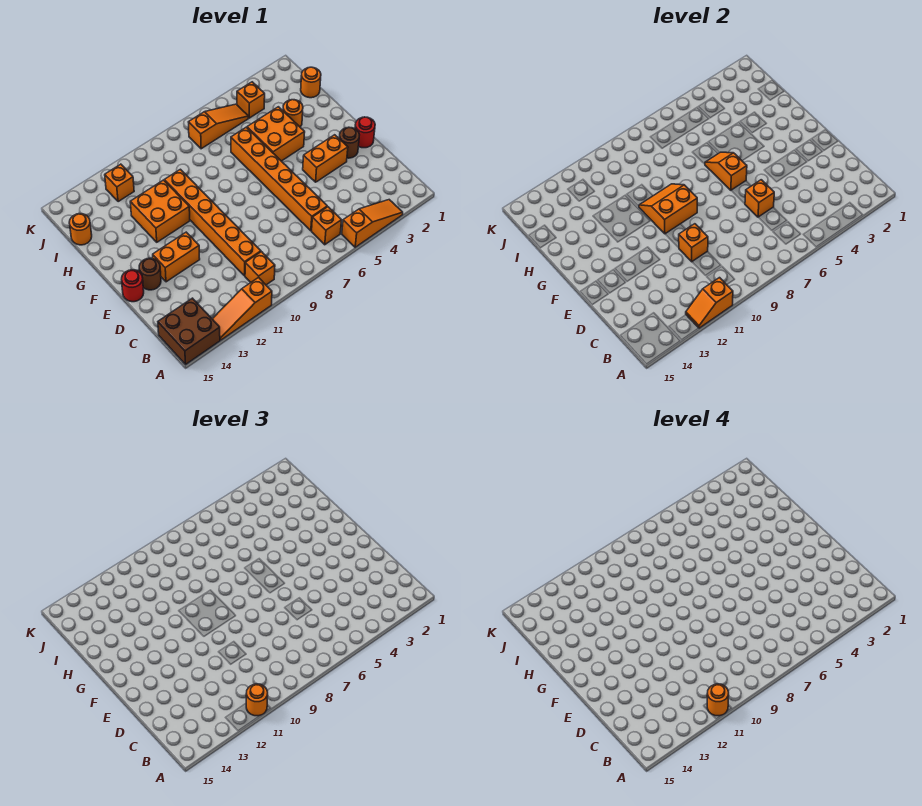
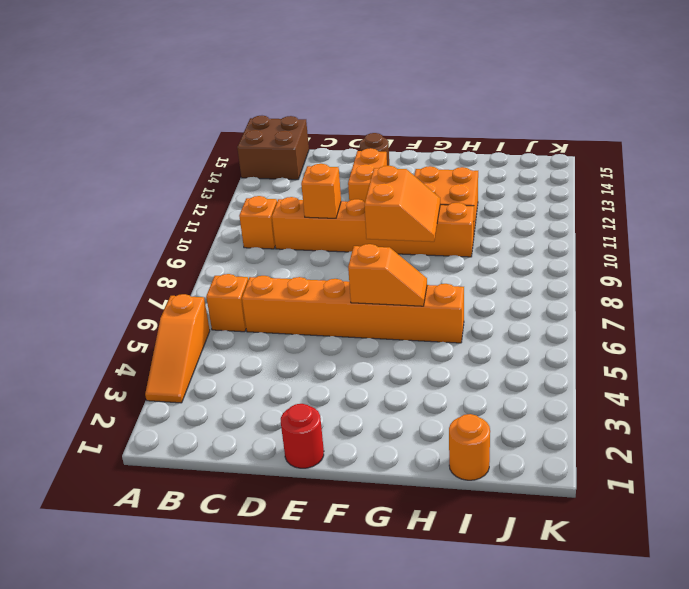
none -> orange 1x3 slope [213,277,272,340]
none -> brown 1x1 round brick [339,127,359,158]
none -> orange 1x2 brick [303,135,348,182]

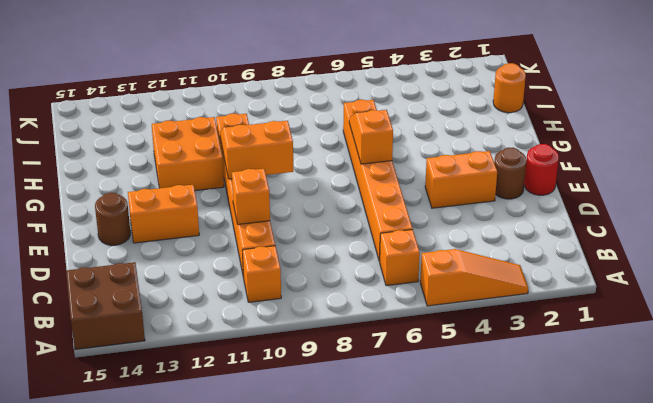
none -> orange 1x3 slope [213,277,272,340]
none -> red 1x1 round brick [122,270,144,302]
none -> orange 2x2 brick [247,107,305,161]

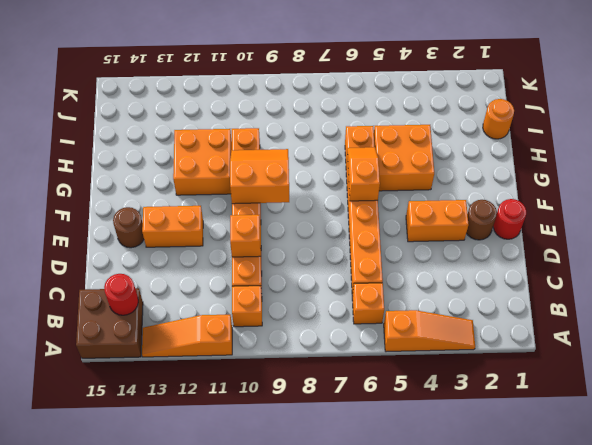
red 1x1 round brick [104,274,138,315] -> red 1x1 round brick moved to [122,270,144,302]
none -> orange 1x1 round brick [283,100,303,127]
none -> orange 1x1 round brick [69,214,92,245]
none -> orange 1x1 brick [237,82,265,118]

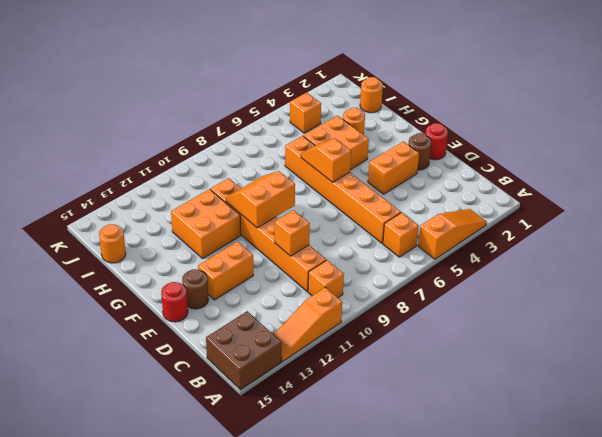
none -> orange 1x3 slope [189,104,248,149]
none -> orange 1x1 brick [105,164,134,202]
none -> orange 1x2 slope [686,278,733,328]

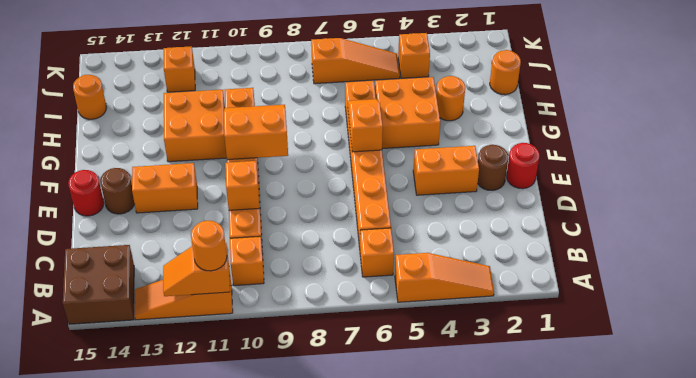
none -> orange 1x1 brick [745,180,774,217]
none -> orange 1x1 round brick [707,684,729,716]

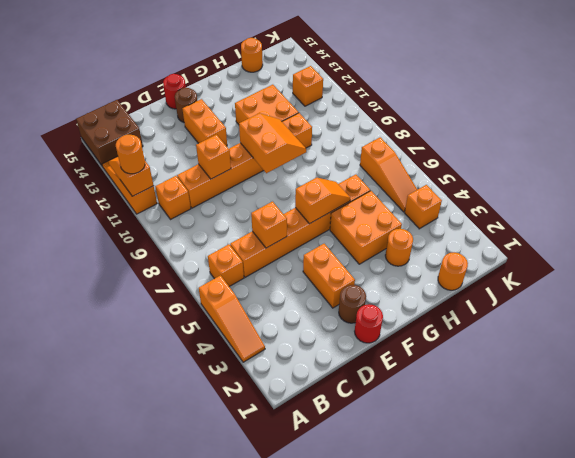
none -> orange 1x1 round brick [707,684,729,716]

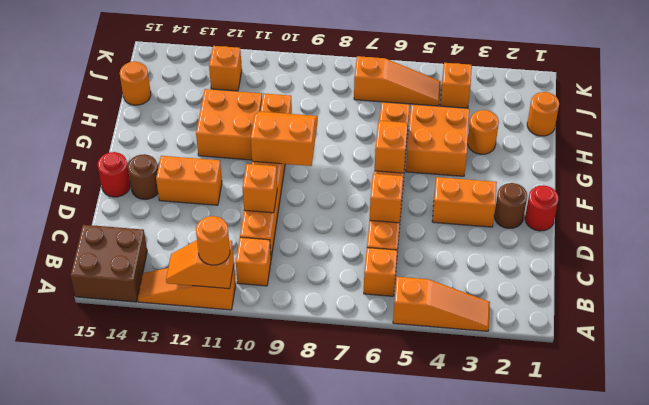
none -> orange 1x1 round brick [707,684,729,716]

